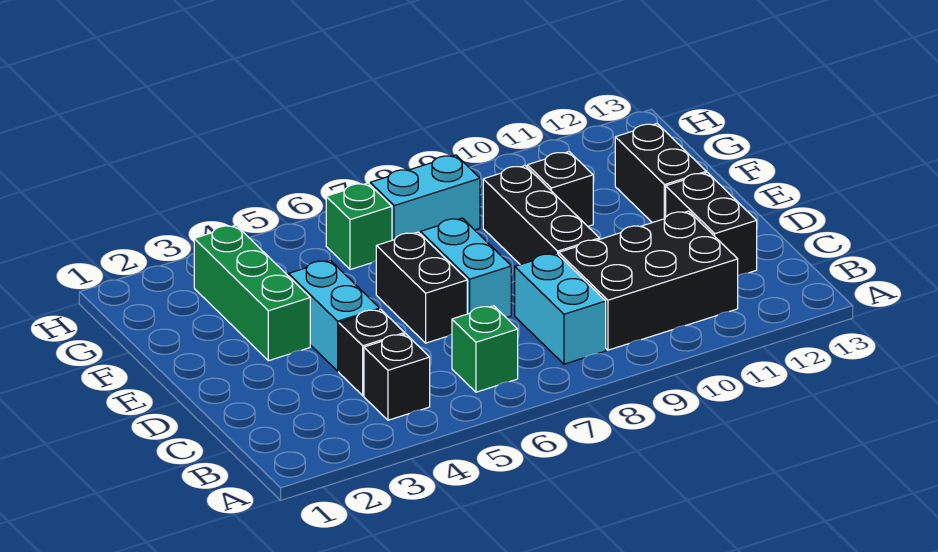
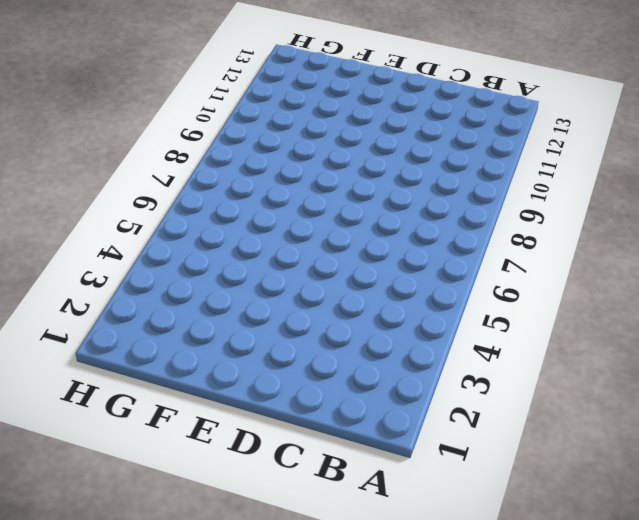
none -> black 1x1 brick [364,334,430,420]
none -> green 1x1 brick [452,306,518,392]
none -> cyan 1x2 brick [515,253,606,364]

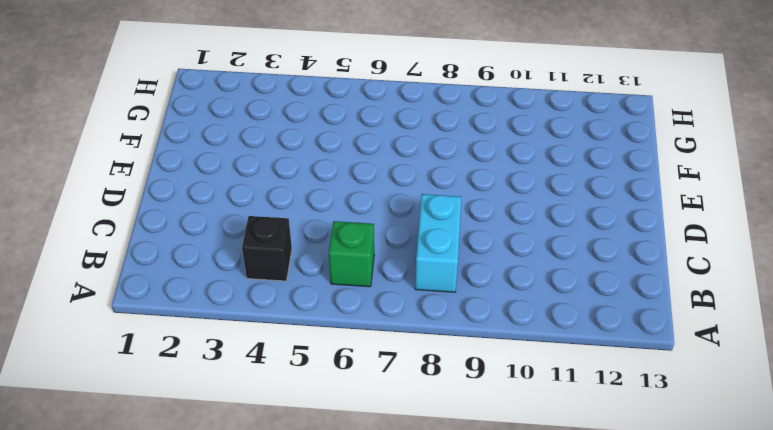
none -> black 2x3 brick [559,211,738,350]
none -> black 1x1 brick [339,309,405,396]
none -> black 1x2 brick [666,172,757,275]

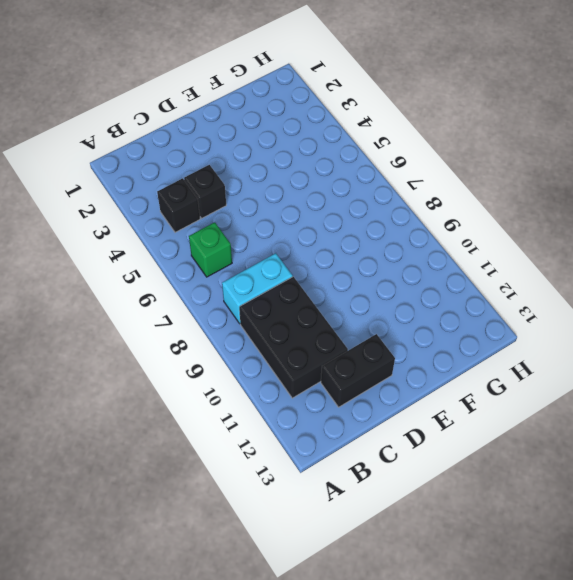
none -> cyan 1x2 brick [288,260,379,371]
none -> black 1x2 brick [376,232,467,343]
none -> cyan 1x2 brick [420,218,511,318]

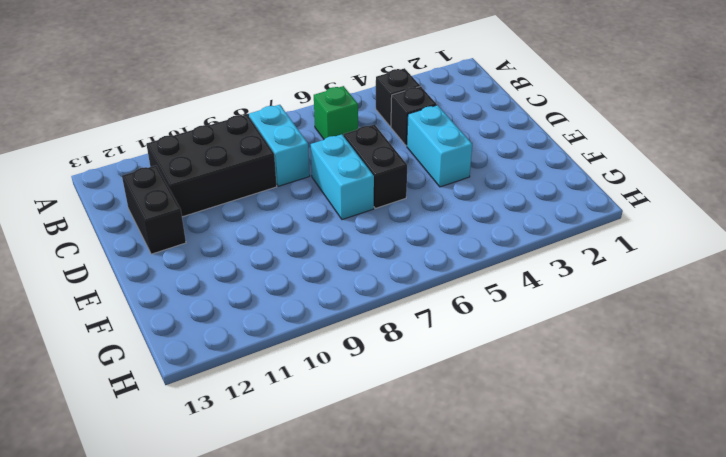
none -> black 1x3 brick [483,166,599,265]
none -> green 1x3 brick [194,225,310,361]
none -> black 1x2 brick [615,124,706,223]

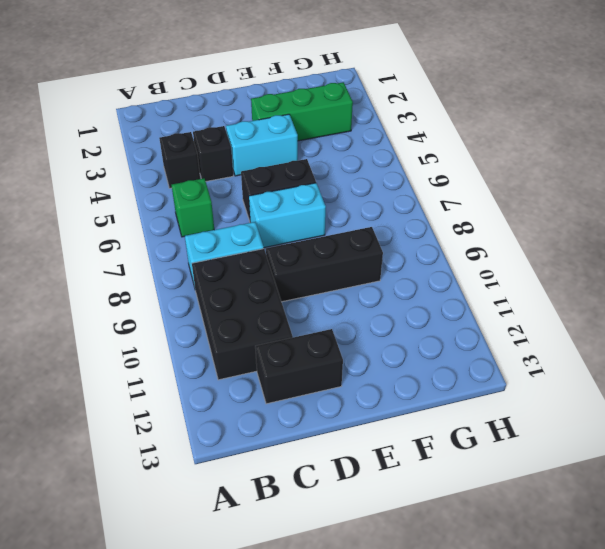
none -> black 1x2 brick [615,124,706,223]
none -> black 1x1 brick [527,152,593,226]
none -> green 1x1 brick [326,183,392,270]

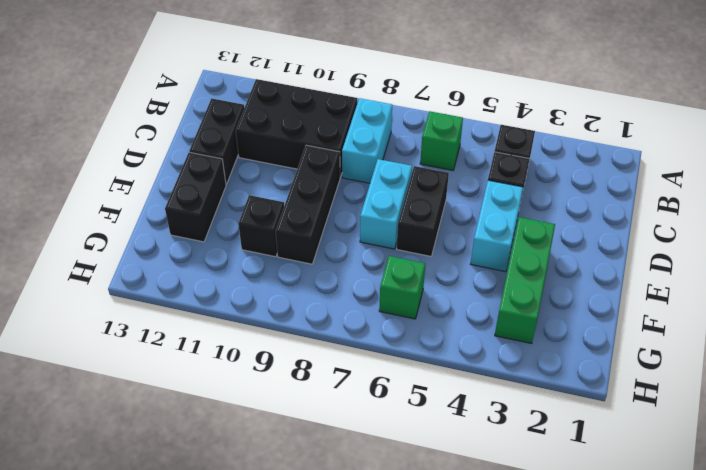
none -> cyan 1x2 brick [370,155,480,240]

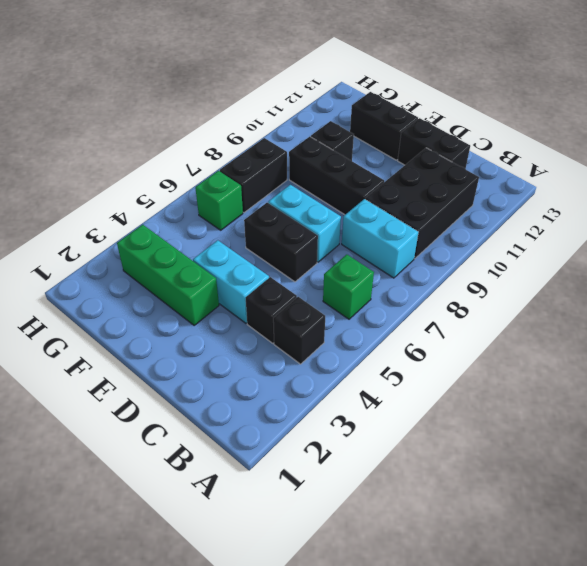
black 1x2 brick [220,138,287,213] -> cyan 1x2 brick [370,155,480,240]

